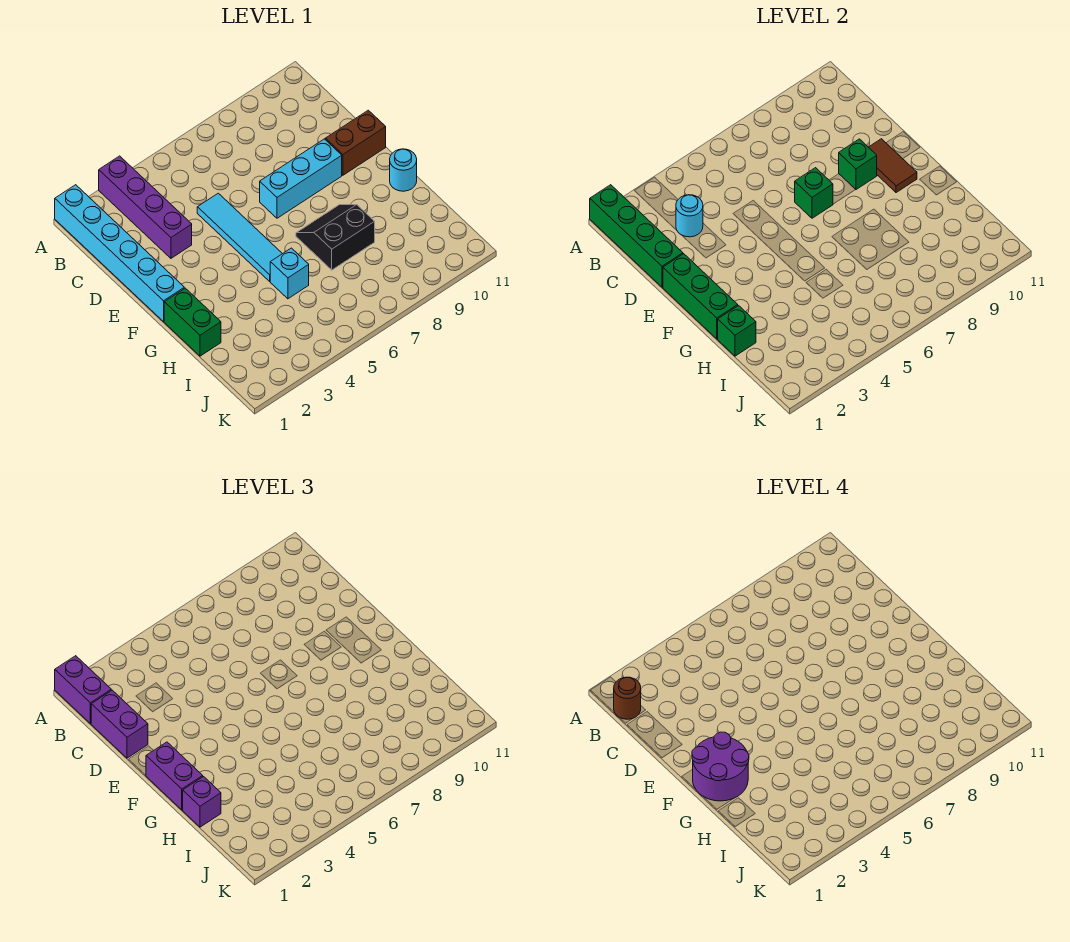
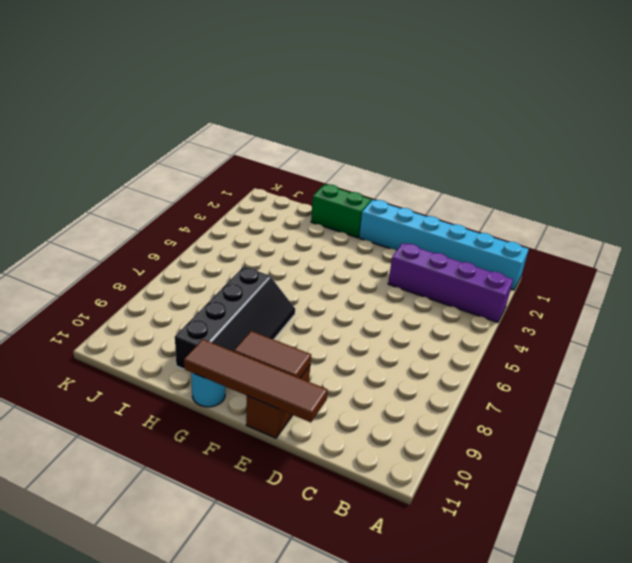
brown 1x4 tile [184,339,328,422] -> none
black 2x4 slope [175,266,295,369] -> black 2x2 slope [296,205,375,270]
none -> cyan 1x4 tile [197,193,282,281]
none -> cyan 1x3 brick [260,139,342,218]
none -> cyan 1x1 brick [270,248,309,299]

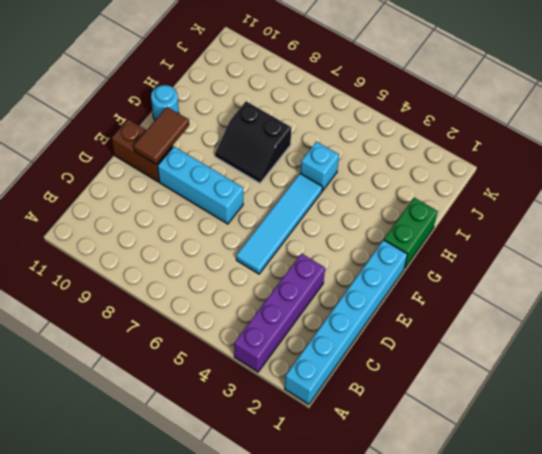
none -> green 1x4 brick [590,185,683,287]
none -> cyan 1x1 round brick [676,195,703,237]
none -> green 1x3 brick [663,254,738,339]

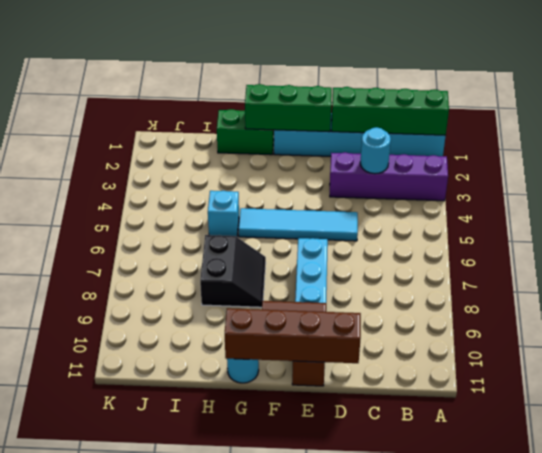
brown 1x4 brick [225,308,361,363] -> none
none -> green 1x1 brick [795,168,833,218]
none -> green 1x1 brick [839,139,877,190]
none -> green 1x1 brick [717,306,756,356]

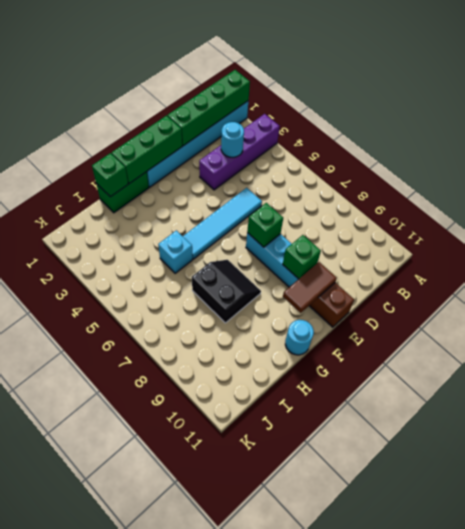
none -> purple 1x2 brick [55,656,111,724]
none -> purple 1x2 brick [91,690,148,758]
none -> purple 1x2 brick [146,742,203,810]

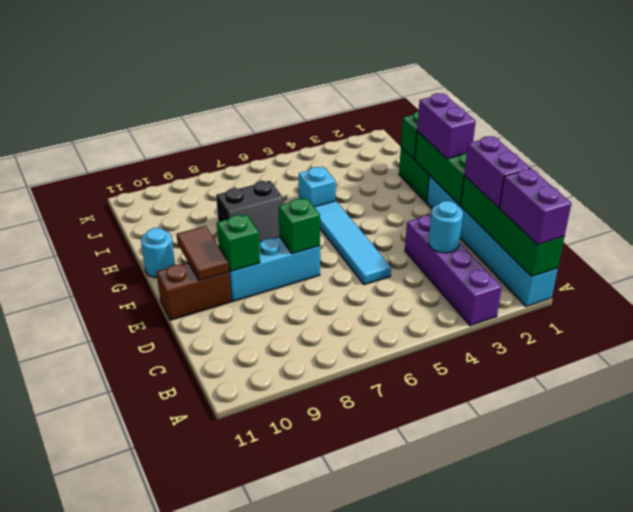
none -> purple 1x1 brick [183,777,221,827]
none -> brown 1x1 round brick [614,677,641,719]
none -> purple 2x2 round brick [692,732,749,801]

